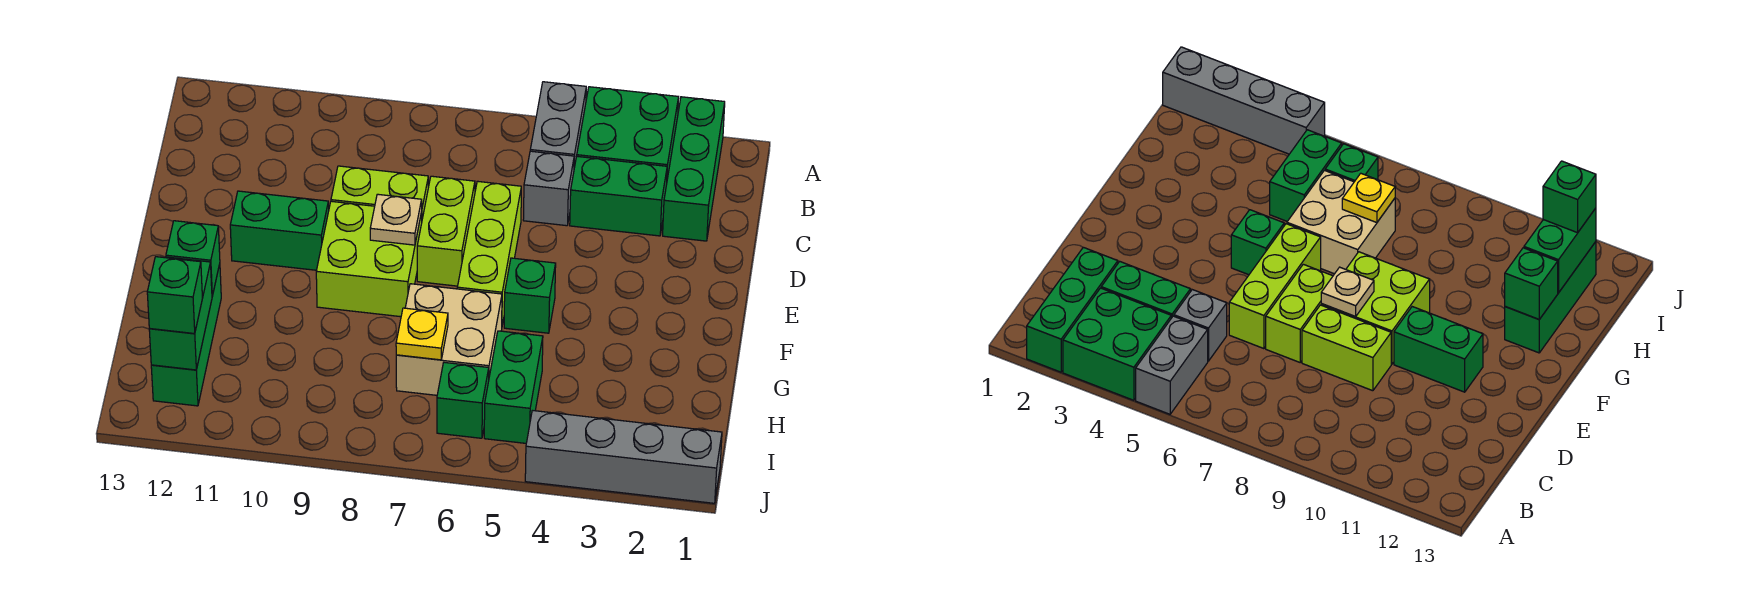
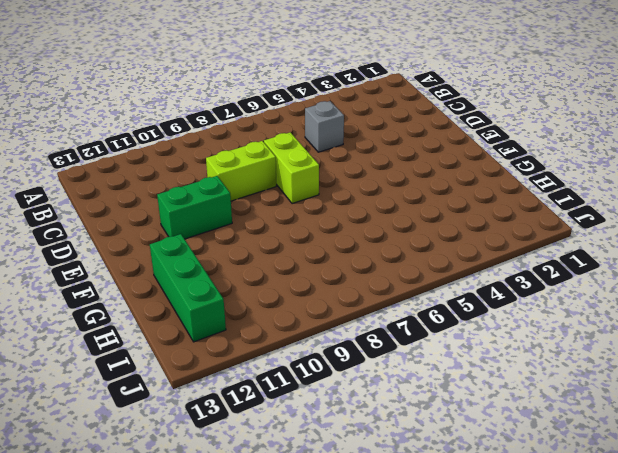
none -> green 1x3 brick [663,97,725,241]
none -> green 2x2 brick [577,87,679,179]
none -> grey 1x2 brick [530,82,586,167]

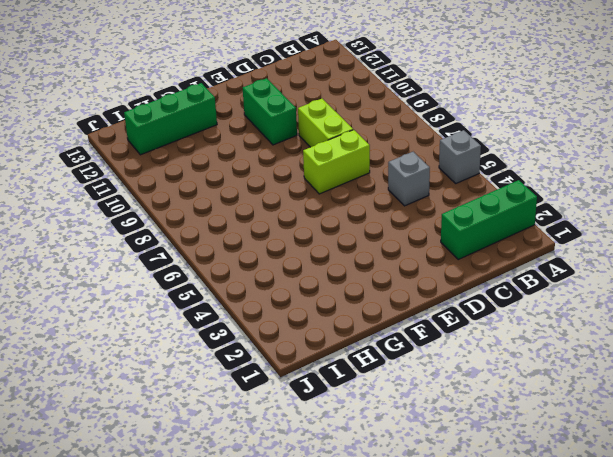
grey 1x1 brick [439,130,481,183] -> grey 1x2 brick [530,82,586,167]
none -> green 2x2 brick [577,87,679,179]
none -> green 1x2 brick [570,156,667,236]
none -> lime 1x3 brick [457,181,521,325]

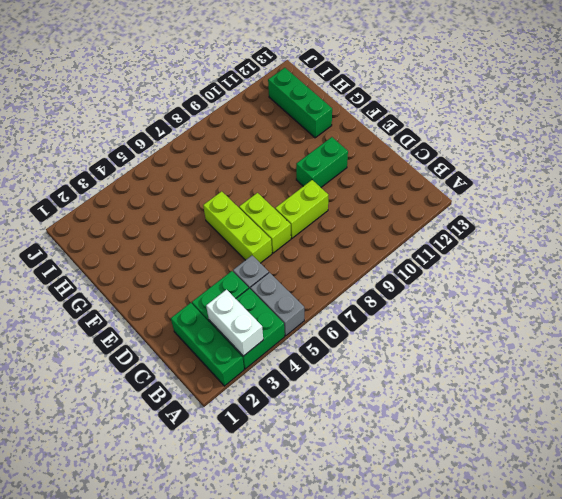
white 1x2 brick [206,290,263,356] -> none
none -> lime 2x2 brick [316,201,422,317]
none -> green 1x1 brick [504,258,556,333]
none -> tan 2x2 brick [396,284,502,395]

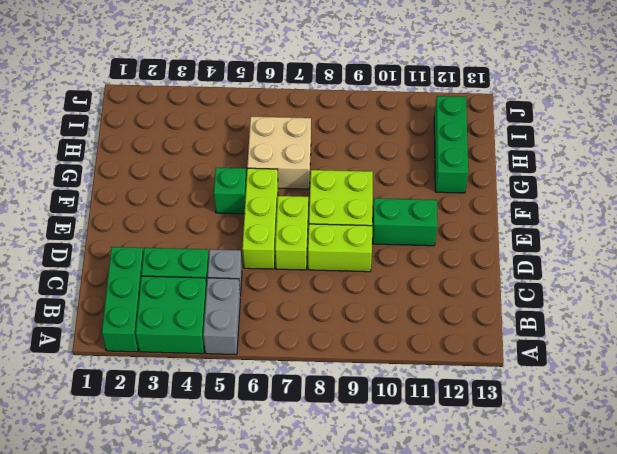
none -> green 1x2 brick [484,331,543,443]
none -> green 1x1 brick [437,362,489,438]
none -> grey 1x4 brick [525,411,722,503]

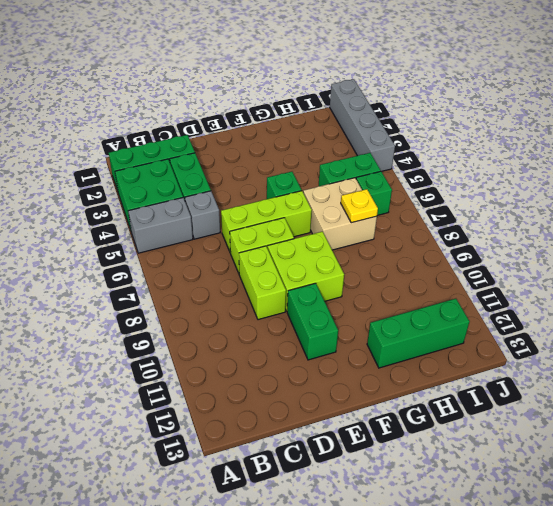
none -> tan 1x1 plate [370,194,422,245]
none -> green 1x1 brick [166,221,220,296]
none -> green 1x2 brick [149,257,212,370]

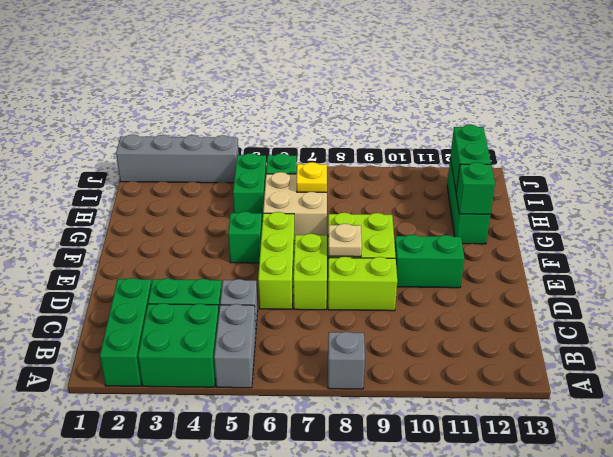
grey 1x1 brick [328,332,365,389] -> none
none -> green 1x1 brick [147,257,202,334]

